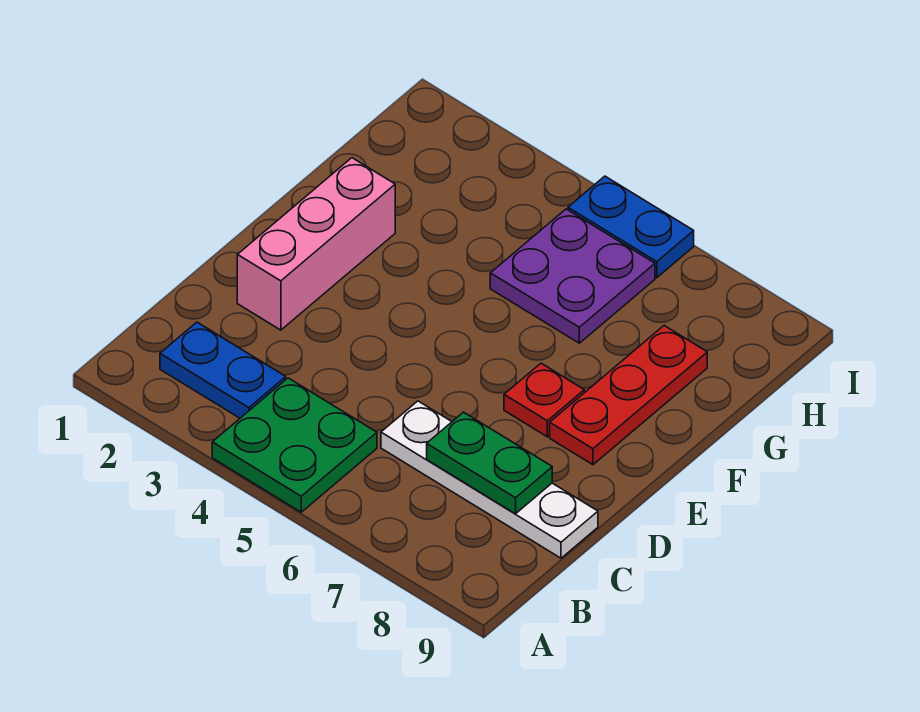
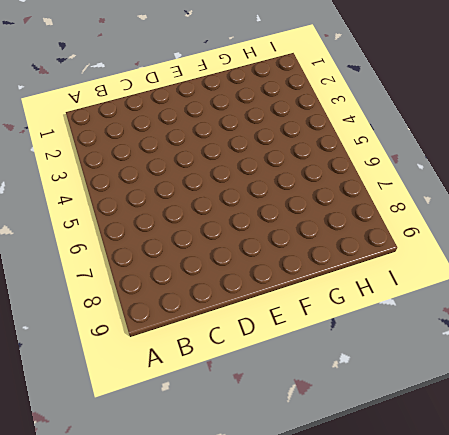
none -> green 2x2 plate [212,378,377,512]
none -> blue 1x2 plate [160,322,286,418]

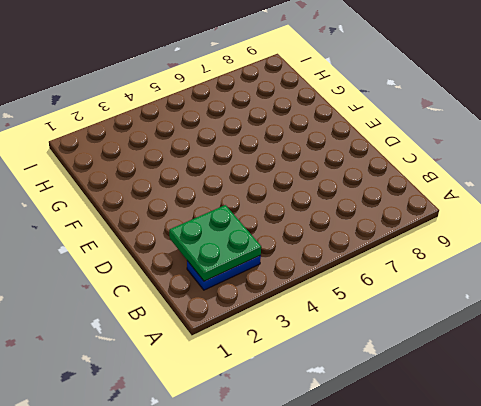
green 2x2 plate [169,205,261,281] -> green 2x2 plate moved to [212,378,377,512]
none -> white 1x4 plate [381,401,598,558]
none -> pink 1x3 brick [237,158,395,330]

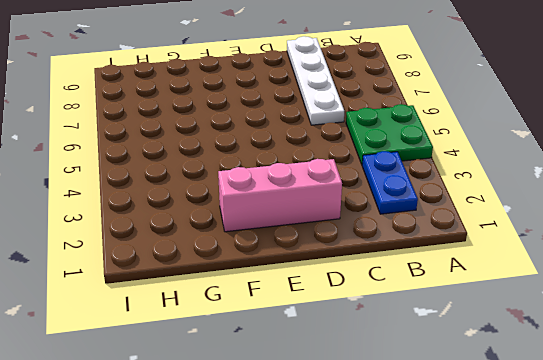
none -> red 1x1 plate [504,363,584,437]
none -> red 1x3 plate [550,326,707,465]

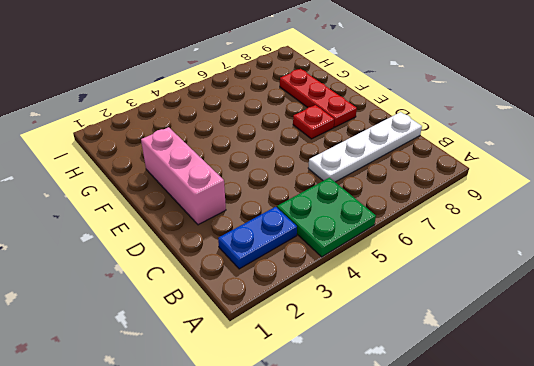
none -> purple 2x2 plate [490,209,655,343]
none -> blue 1x2 plate [568,176,694,278]

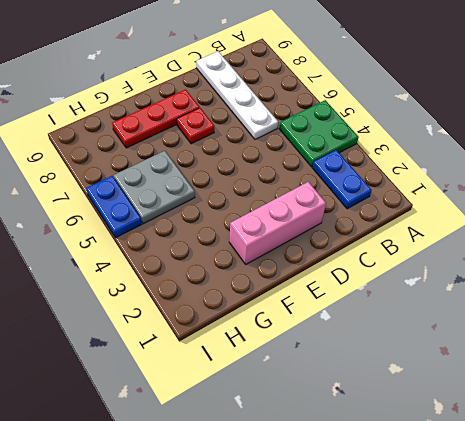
grey 2x2 plate [114,151,195,224] -> purple 2x2 plate [490,209,655,343]
none -> green 1x2 plate [427,412,552,514]

